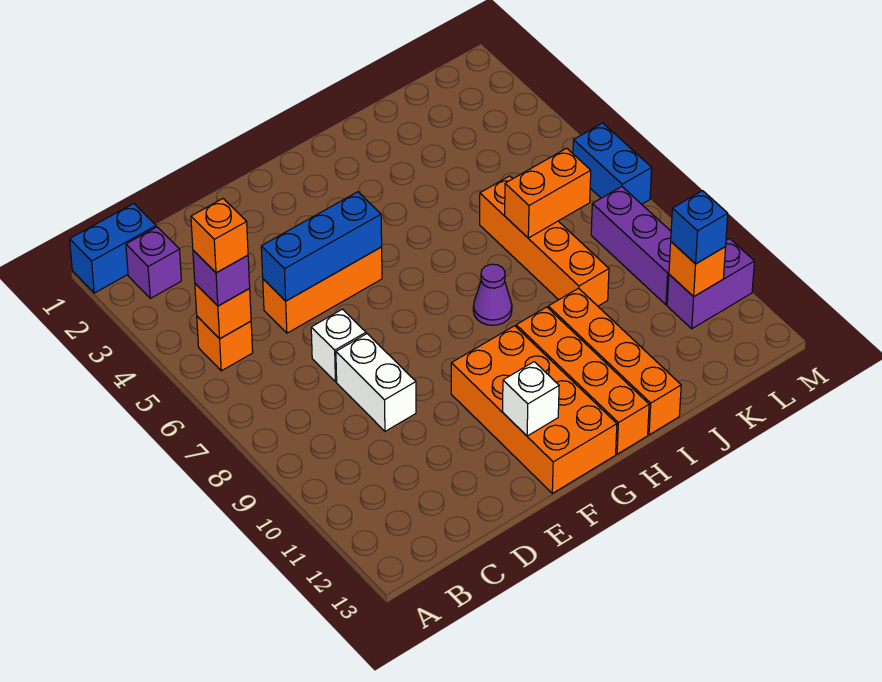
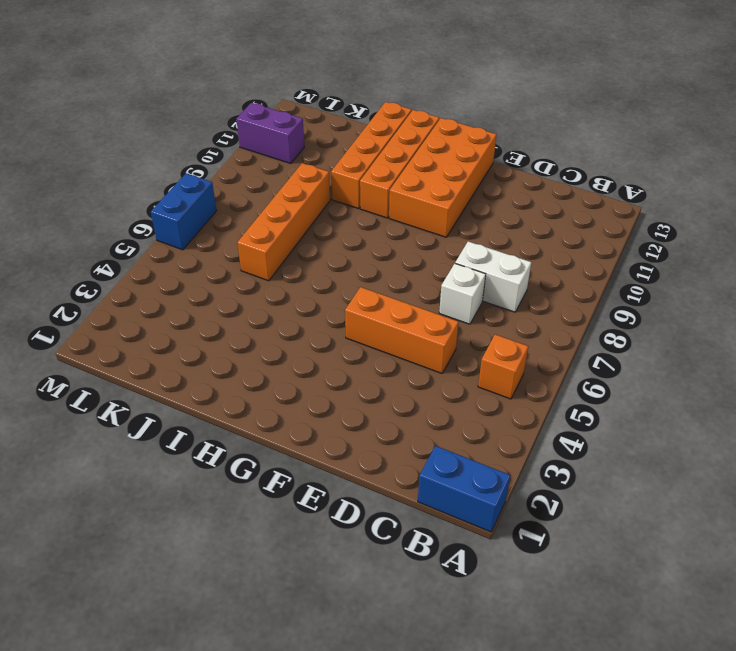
white 1x2 brick [455,241,531,312] -> white 1x2 brick turned to [336,334,416,431]
none -> purple 1x1 brick [126,227,181,298]
none -> purple 1x1 cone [473,264,512,325]
none -> purple 1x3 brick [591,187,671,305]

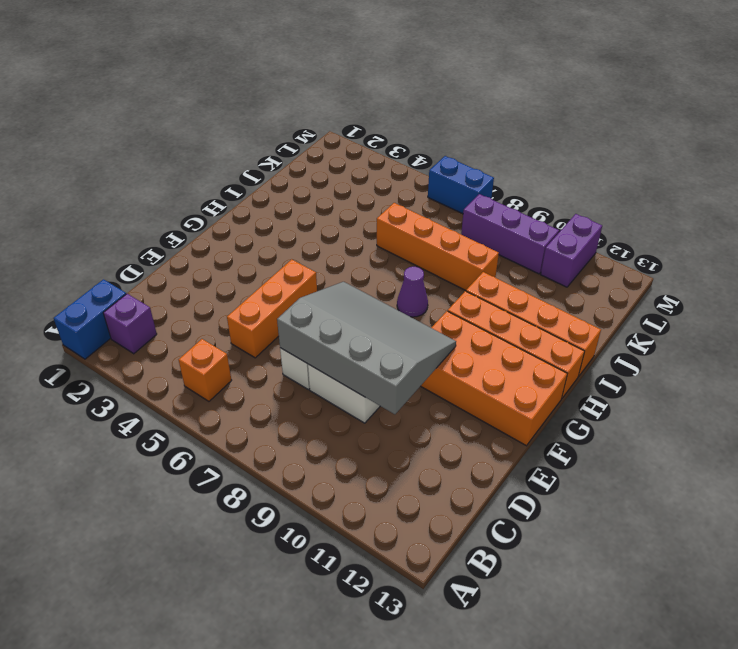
grey 3x4 slope [277,282,456,414] -> none
none -> orange 1x1 brick [195,284,251,339]
none -> blue 1x3 brick [261,192,382,301]
none -> white 1x1 brick [503,362,559,436]

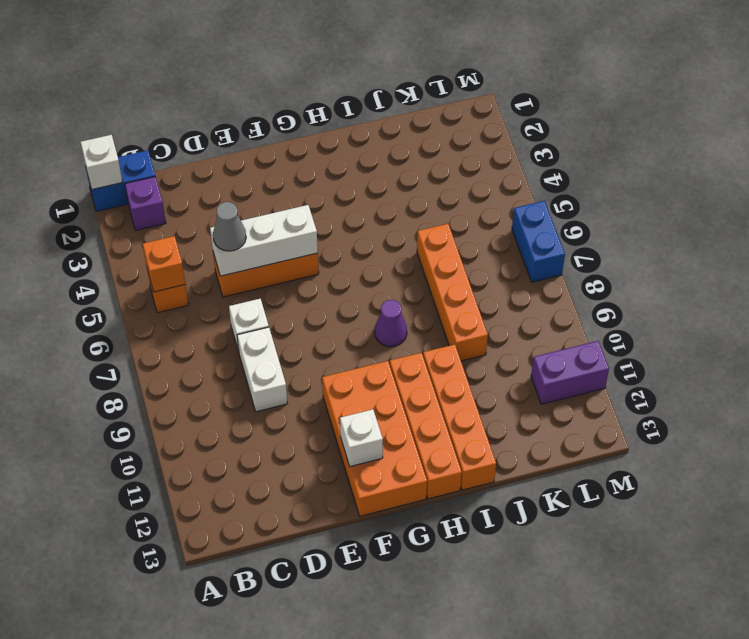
white 1x1 brick [81,135,123,190] -> none
white 1x3 brick [210,205,318,276] -> blue 1x3 brick [261,192,382,301]
grey 1x1 cone [213,202,246,251] -> none
none -> purple 1x3 brick [591,187,671,305]
none -> orange 1x2 brick [505,148,591,238]
none -> orange 1x1 brick [669,242,726,297]

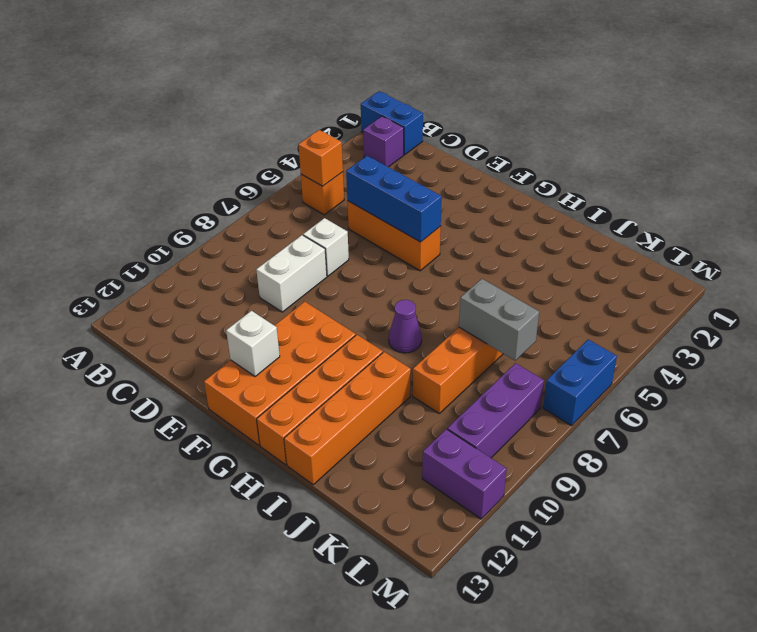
grey 1x2 brick [459,279,539,361] -> orange 1x2 brick [505,148,591,238]
none -> orange 1x1 brick [669,242,726,297]
none -> purple 1x1 brick [193,250,250,306]
none -> blue 1x1 brick [671,191,728,264]

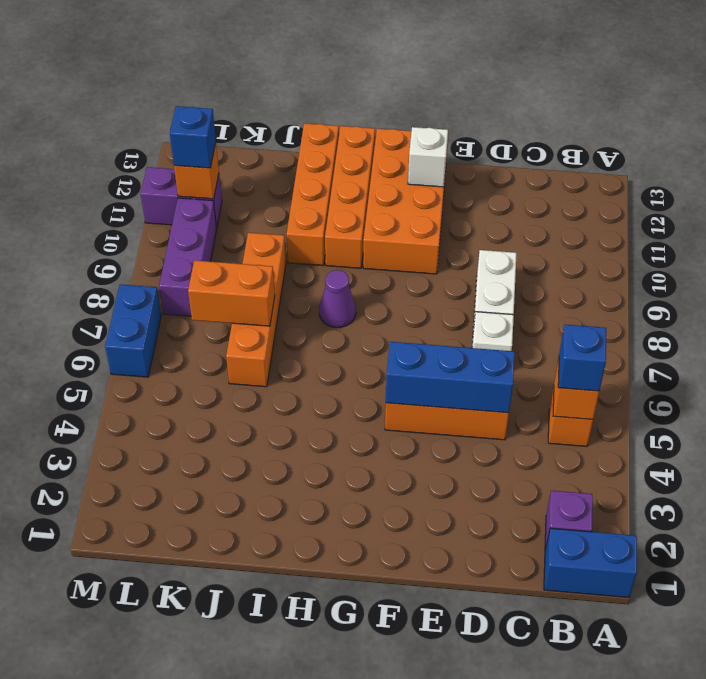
blue 1x1 brick [558,325,606,391] -> purple 1x1 brick [193,250,250,306]
none -> orange 1x1 brick [191,199,248,273]

